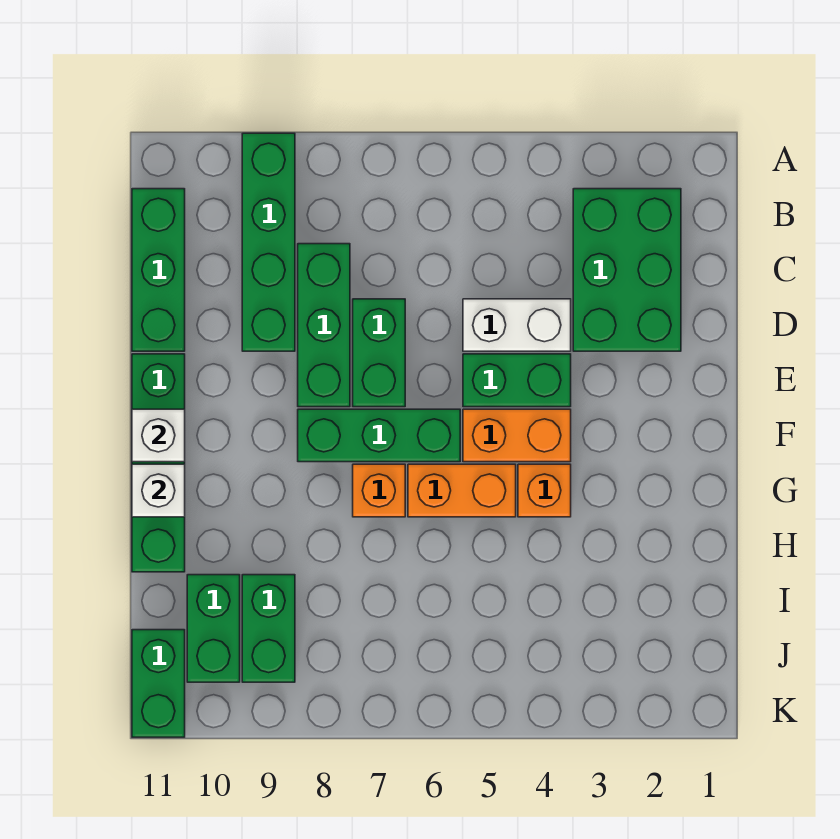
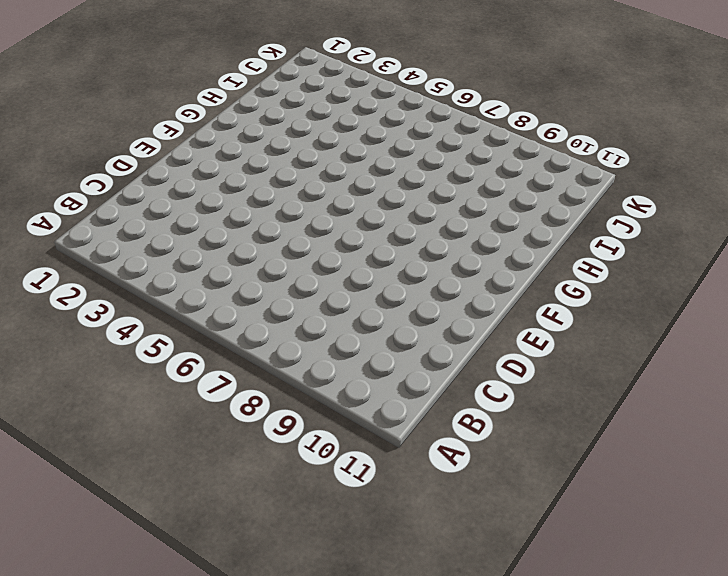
none -> green 1x4 brick [242,133,295,351]
none -> green 2x3 brick [573,189,681,351]
none -> green 1x3 brick [132,189,185,351]

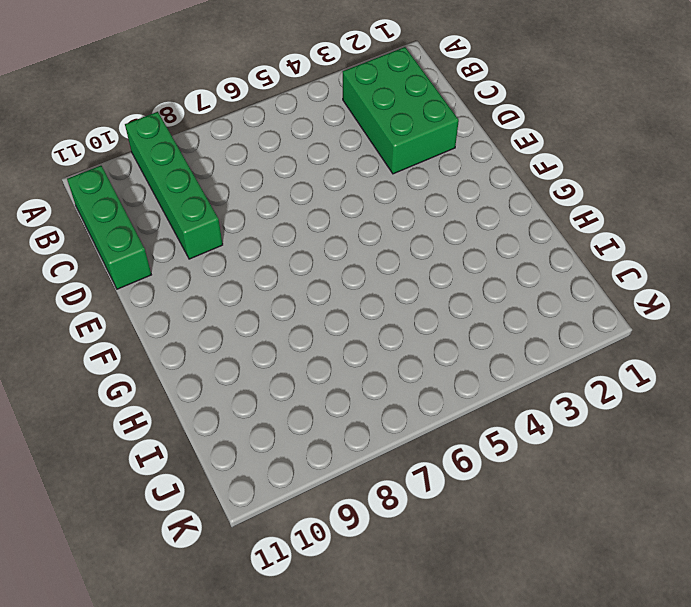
none -> green 1x3 brick [298,244,350,407]
none -> white 1x2 brick [463,299,571,351]
none -> green 1x2 brick [353,299,405,407]

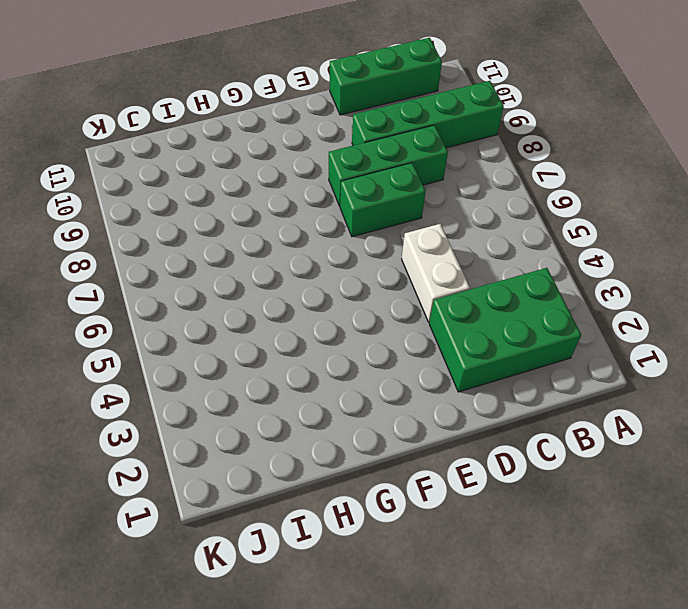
none -> green 1x2 brick [463,354,571,407]
none -> green 1x4 brick [132,354,185,572]
none -> orange 1x2 brick [463,409,571,462]

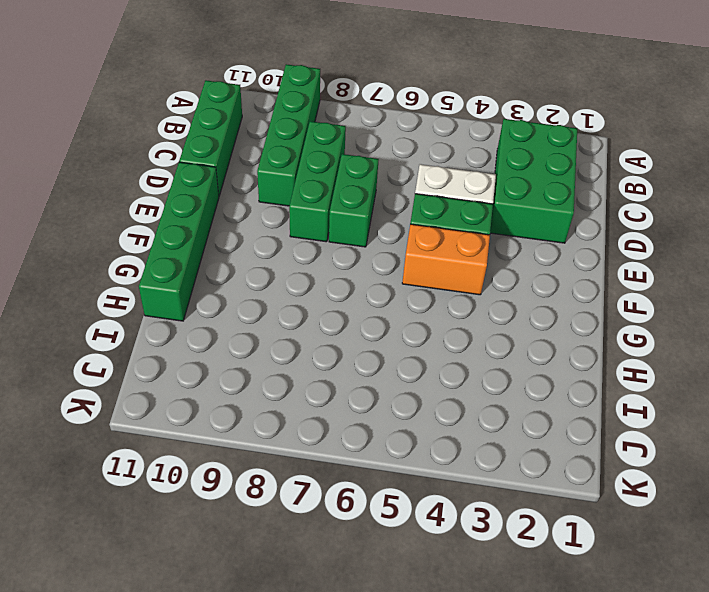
none -> green 1x3 brick [298,409,460,462]
none -> orange 1x1 brick [518,464,571,517]
none -> orange 1x2 brick [408,464,516,517]

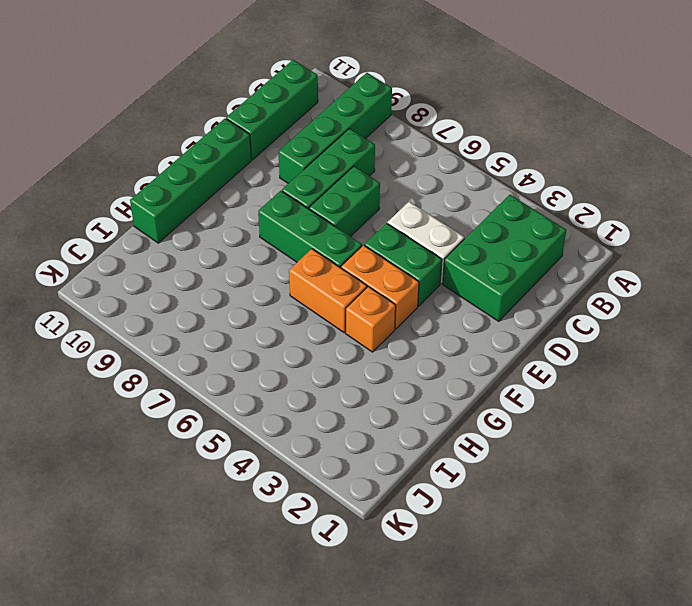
none -> orange 1x1 brick [353,464,405,517]
none -> green 1x2 brick [242,575,295,682]
none -> green 1x2 brick [187,575,240,682]

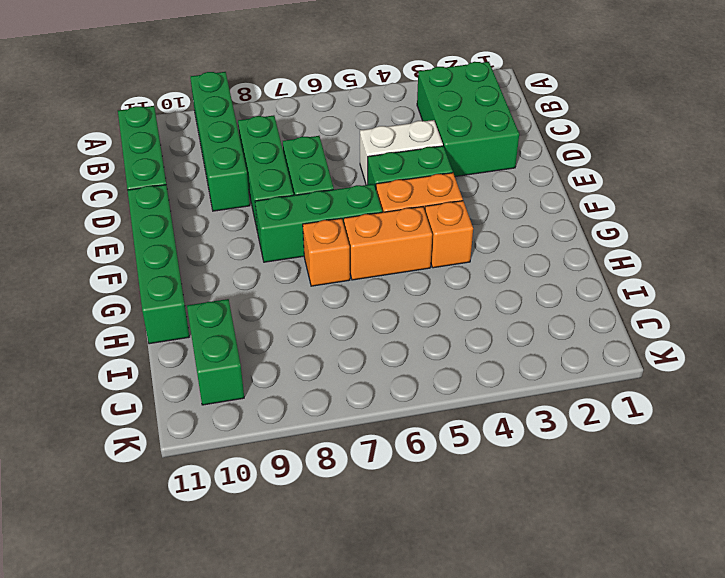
none -> green 1x2 brick [242,575,295,682]
none -> green 1x2 brick [132,630,185,737]
none -> white 1x1 brick [132,409,185,462]

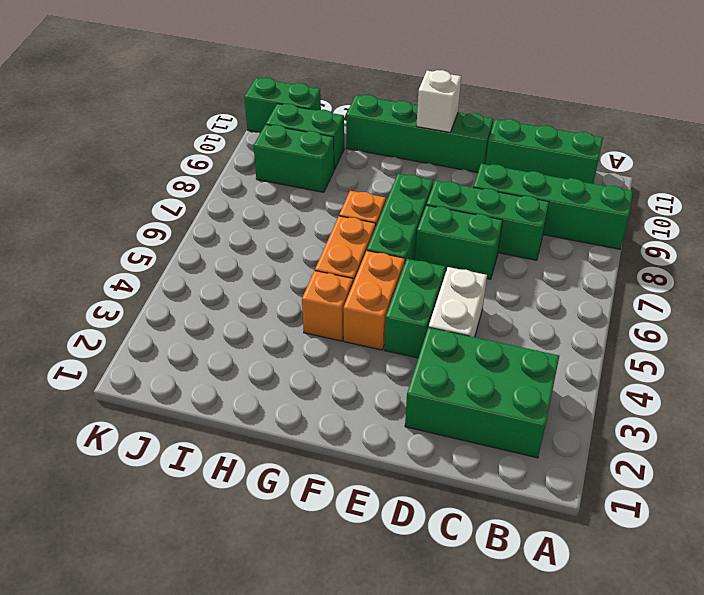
none -> white 1x1 brick [132,464,185,517]

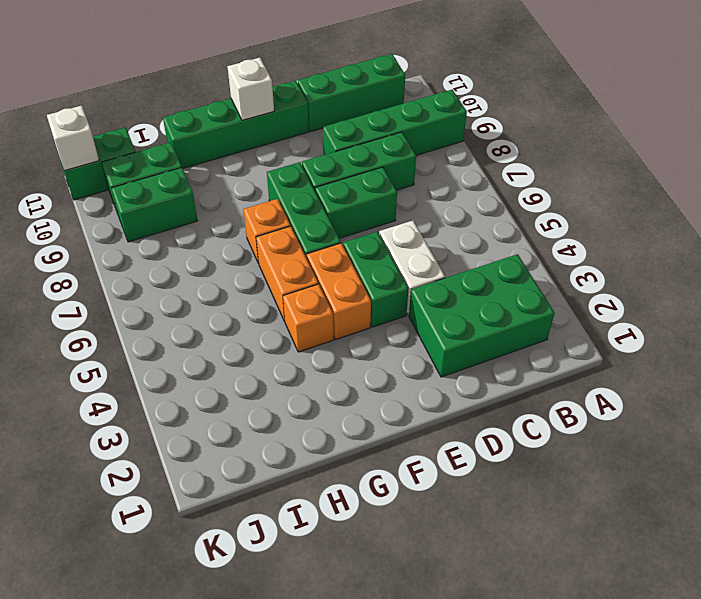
white 1x1 brick [47,106,99,171] -> white 1x1 brick moved to [132,464,185,517]

